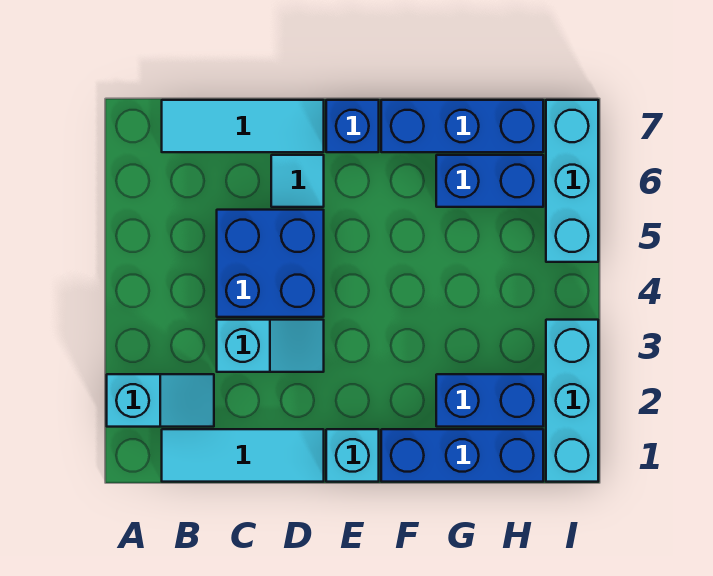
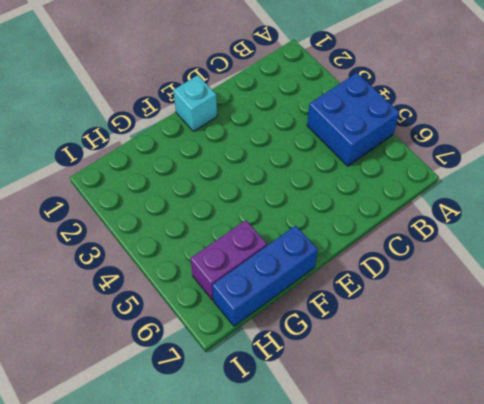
blue 2x2 brick [307,73,400,166] -> blue 2x2 brick moved to [217,210,324,317]
purple 1x2 brick [190,220,267,300] -> blue 1x2 brick [436,155,543,207]
none -> cyan 1x2 slope [107,374,214,427]
none -> cyan 1x3 tile [162,429,324,482]
none -> cyan 1x3 tile [162,100,324,152]

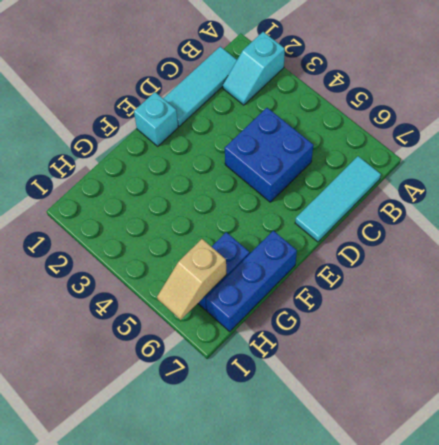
tan 1x2 slope [157,239,227,320] -> none
none -> cyan 1x2 slope [217,320,324,372]
none -> cyan 1x1 tile [271,155,324,207]
none -> blue 1x1 brick [326,100,379,152]

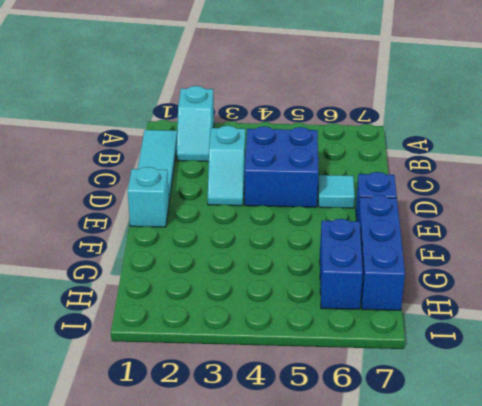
none -> cyan 1x3 tile [162,100,324,152]
none -> blue 1x3 brick [381,429,543,482]
none -> blue 1x2 brick [436,374,543,427]

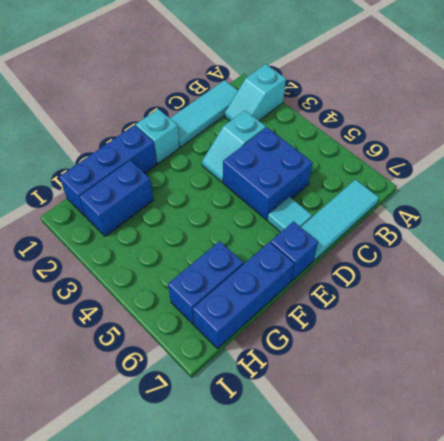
none -> cyan 1x3 brick [546,320,598,482]
none -> cyan 1x3 brick [546,100,598,262]

